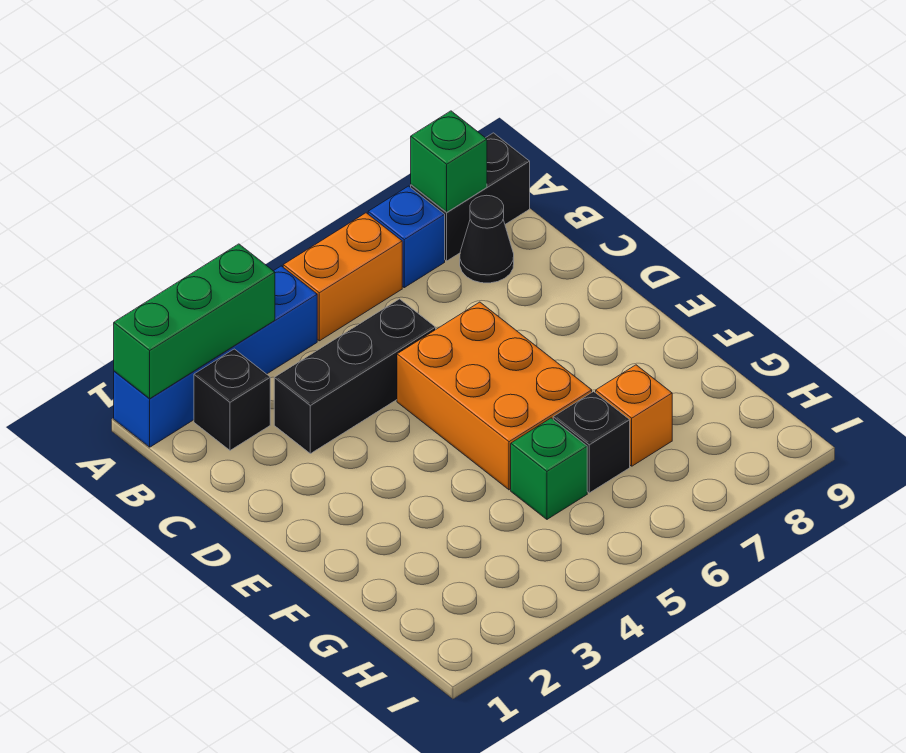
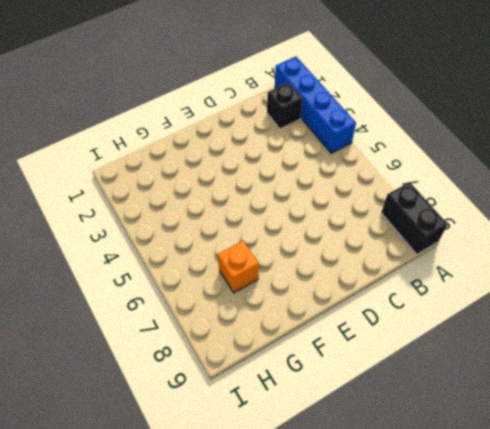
none -> orange 1x2 brick [283,213,402,341]
none -> blue 1x1 brick [368,186,445,288]
none -> black 1x1 cone [460,195,514,283]

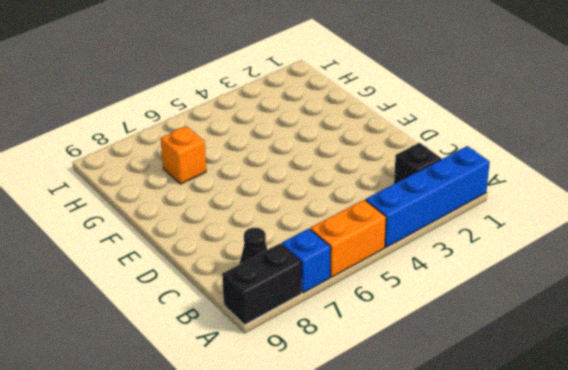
none -> black 1x3 brick [274,299,436,454]
none -> orange 2x3 brick [397,302,592,490]
none -> green 1x1 brick [511,418,587,519]

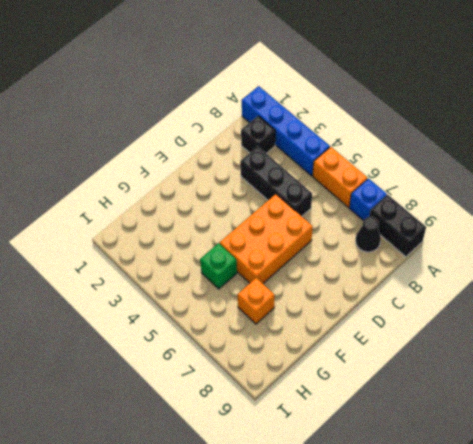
none -> black 1x1 brick [553,391,630,493]
none -> green 1x3 brick [114,244,275,398]
none -> green 1x1 brick [411,111,487,212]

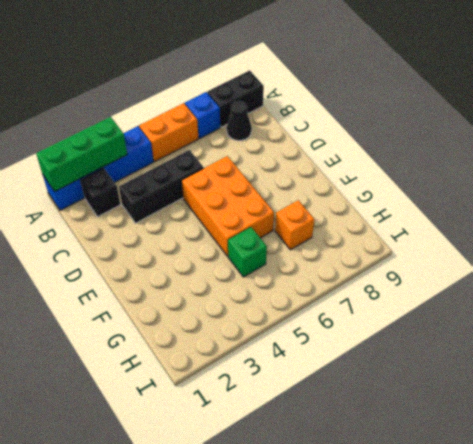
none -> black 1x1 brick [553,391,630,493]
none -> green 1x1 brick [411,111,487,212]

